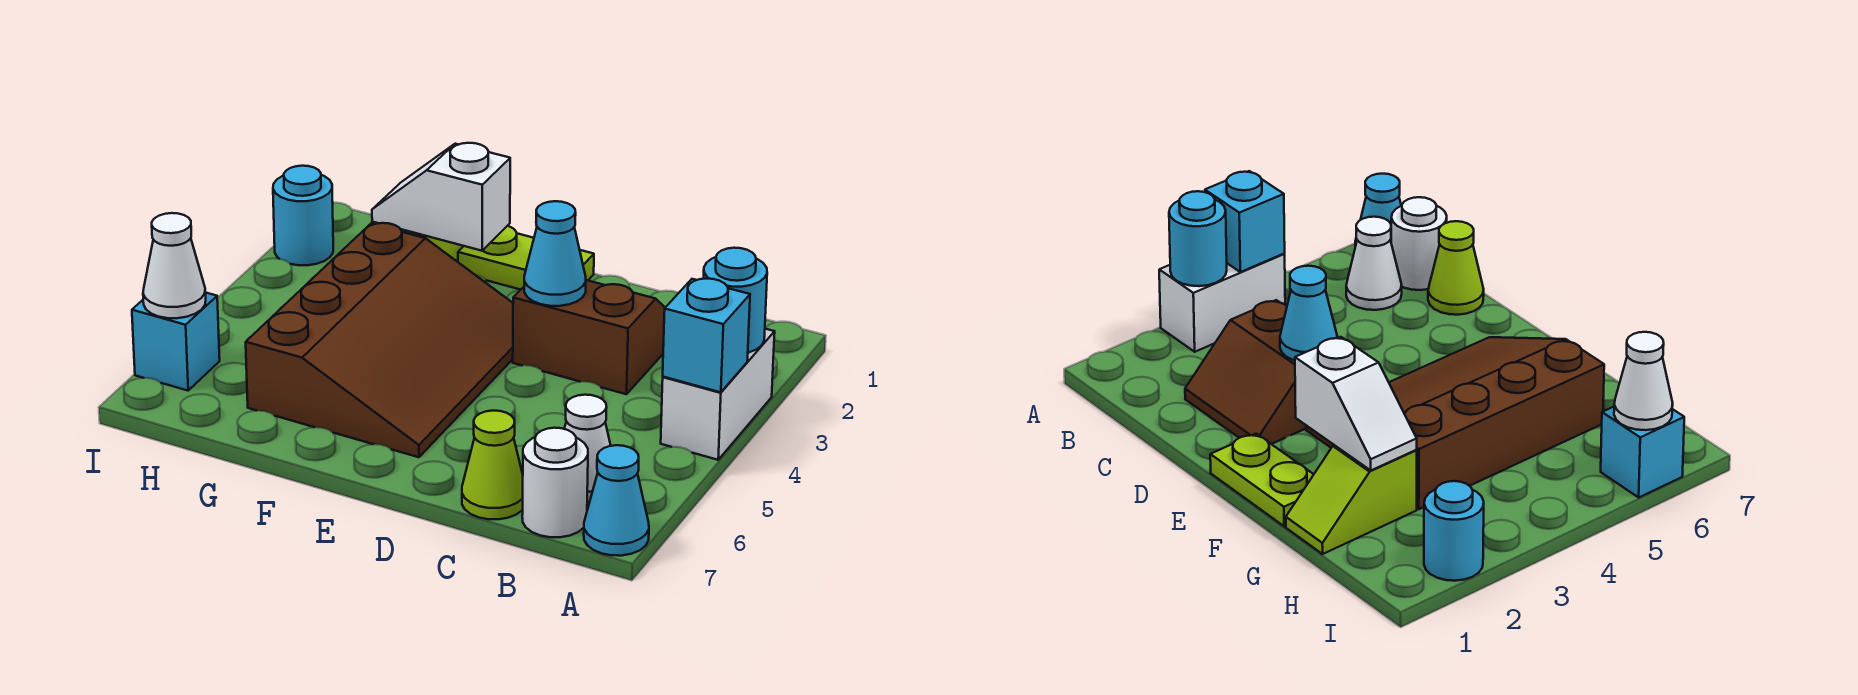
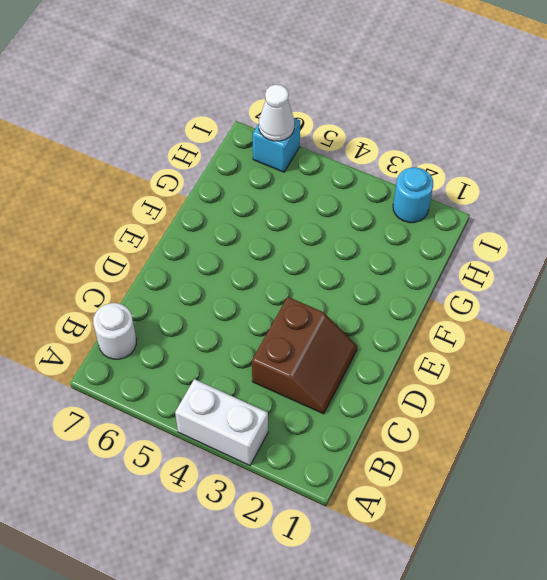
none -> cyan 1x1 cone [584,445,649,556]
none -> white 1x1 cone [564,395,611,503]
none -> lime 1x1 cone [462,411,523,519]

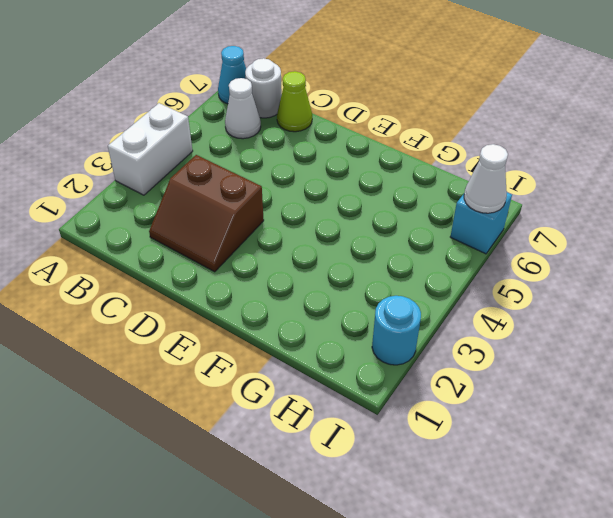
none -> lime 1x2 plate [458,226,594,290]
none -> brown 3x4 slope [246,223,513,457]
none -> lime 1x2 slope [1286,445,1417,554]

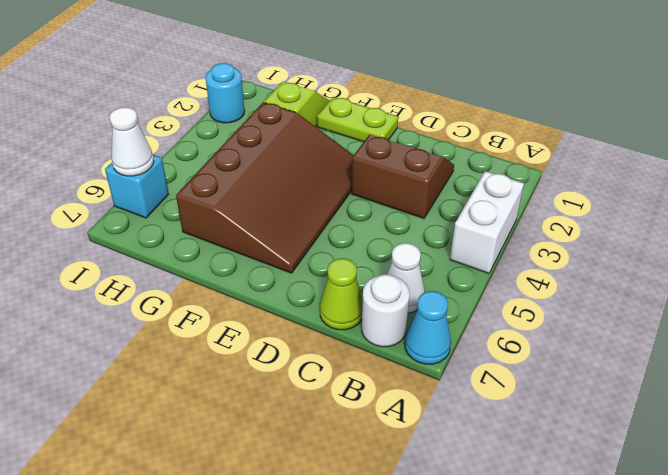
none -> cyan 1x1 round brick [704,248,767,353]
none -> cyan 1x1 brick [663,279,750,392]
none -> cyan 1x1 cone [524,201,586,306]

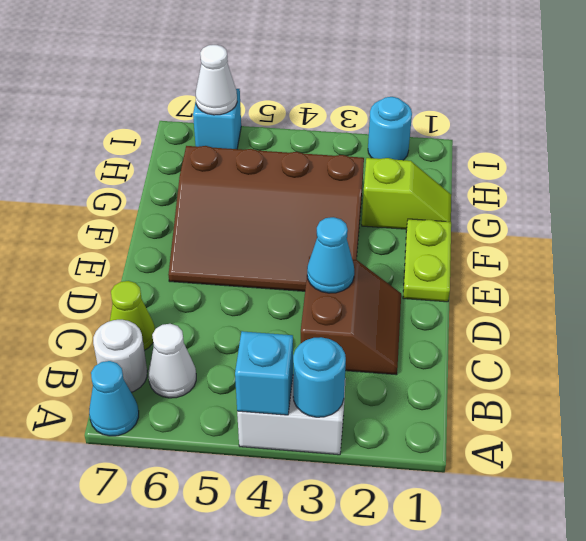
none -> white 1x2 slope [372,143,510,251]

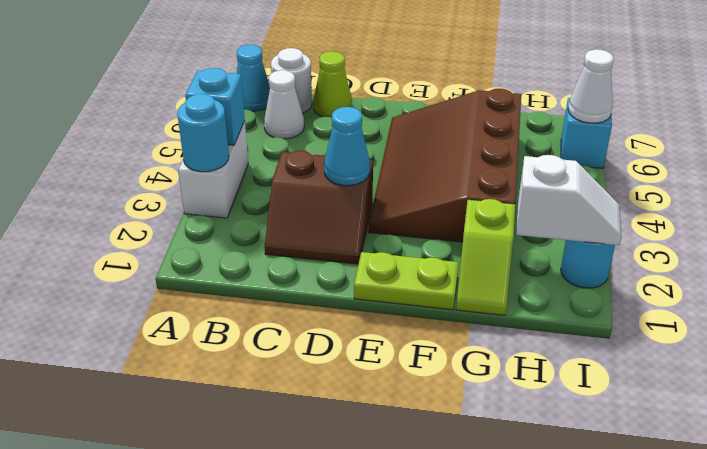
white 1x2 slope [516,155,622,245] -> white 1x2 slope moved to [372,143,510,251]

